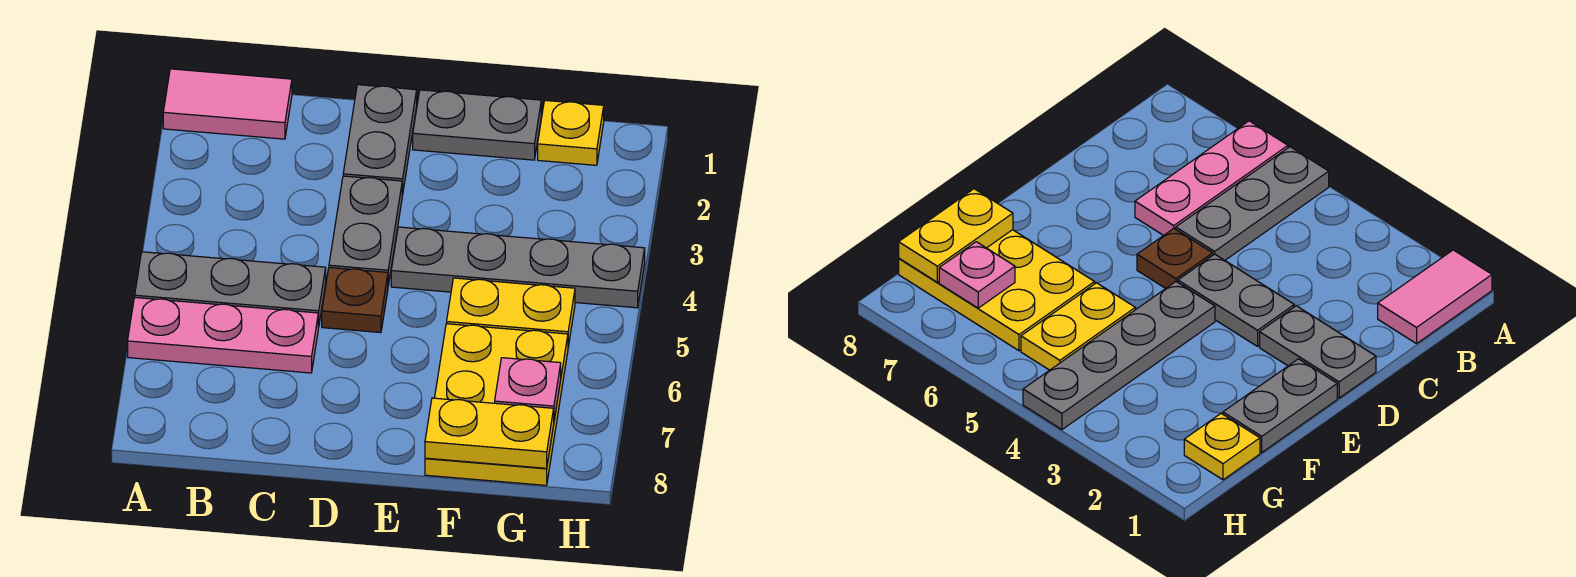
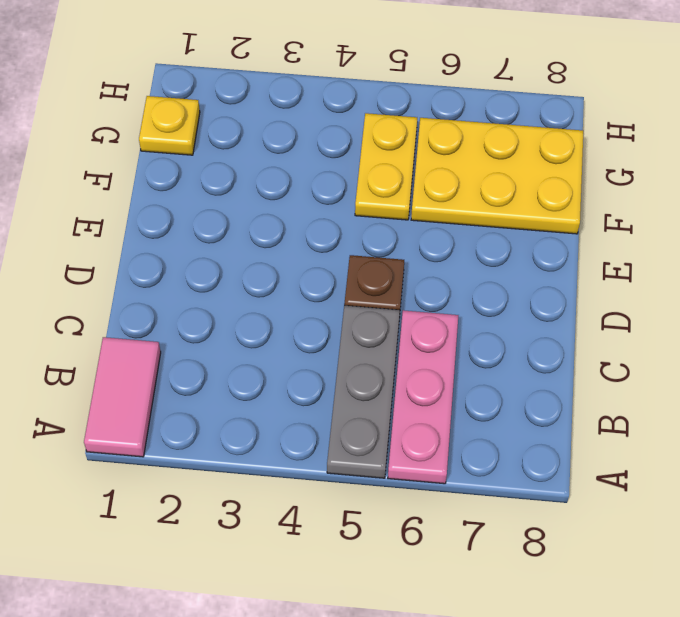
none -> grey 1x2 plate [343,85,417,195]
none -> grey 1x2 plate [329,176,402,285]
none -> grey 1x2 plate [413,90,541,160]

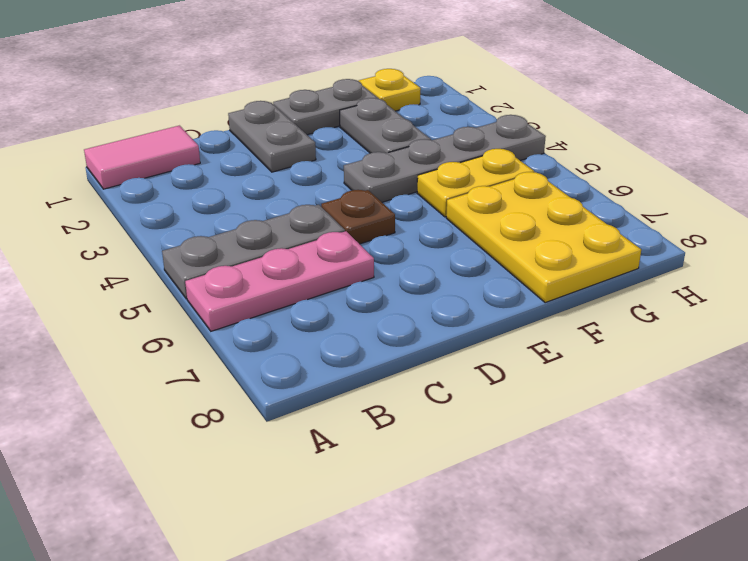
grey 1x2 plate [340,98,431,153] -> grey 1x2 plate moved to [329,176,402,285]
none -> yellow 1x2 plate [425,398,554,468]
none -> pink 1x1 plate [495,358,561,419]

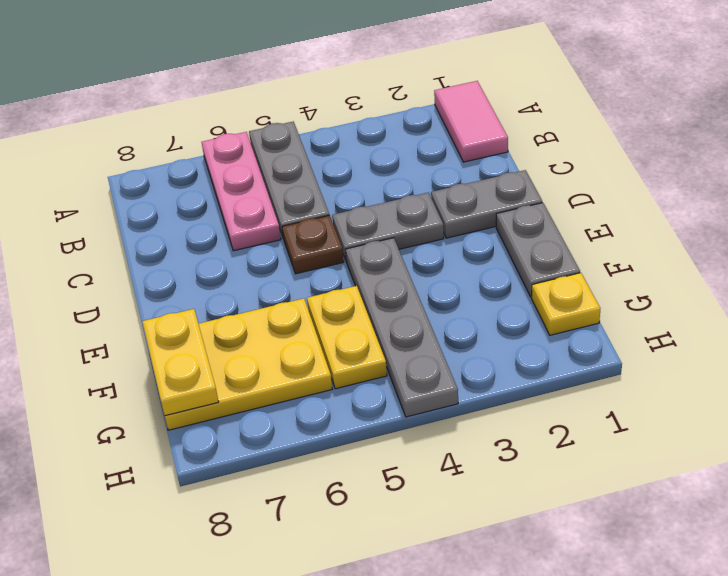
none -> pink 1x1 plate [495,358,561,419]

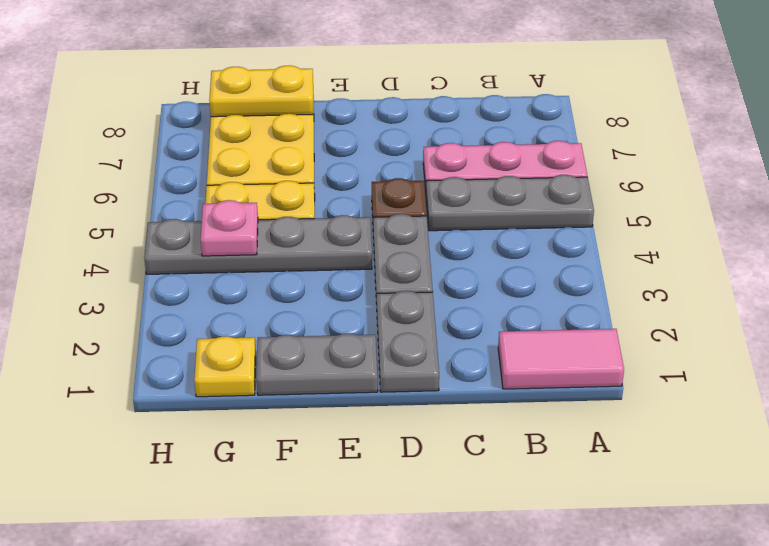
pink 1x1 plate [201,200,258,256] -> pink 1x1 plate moved to [495,358,561,419]

